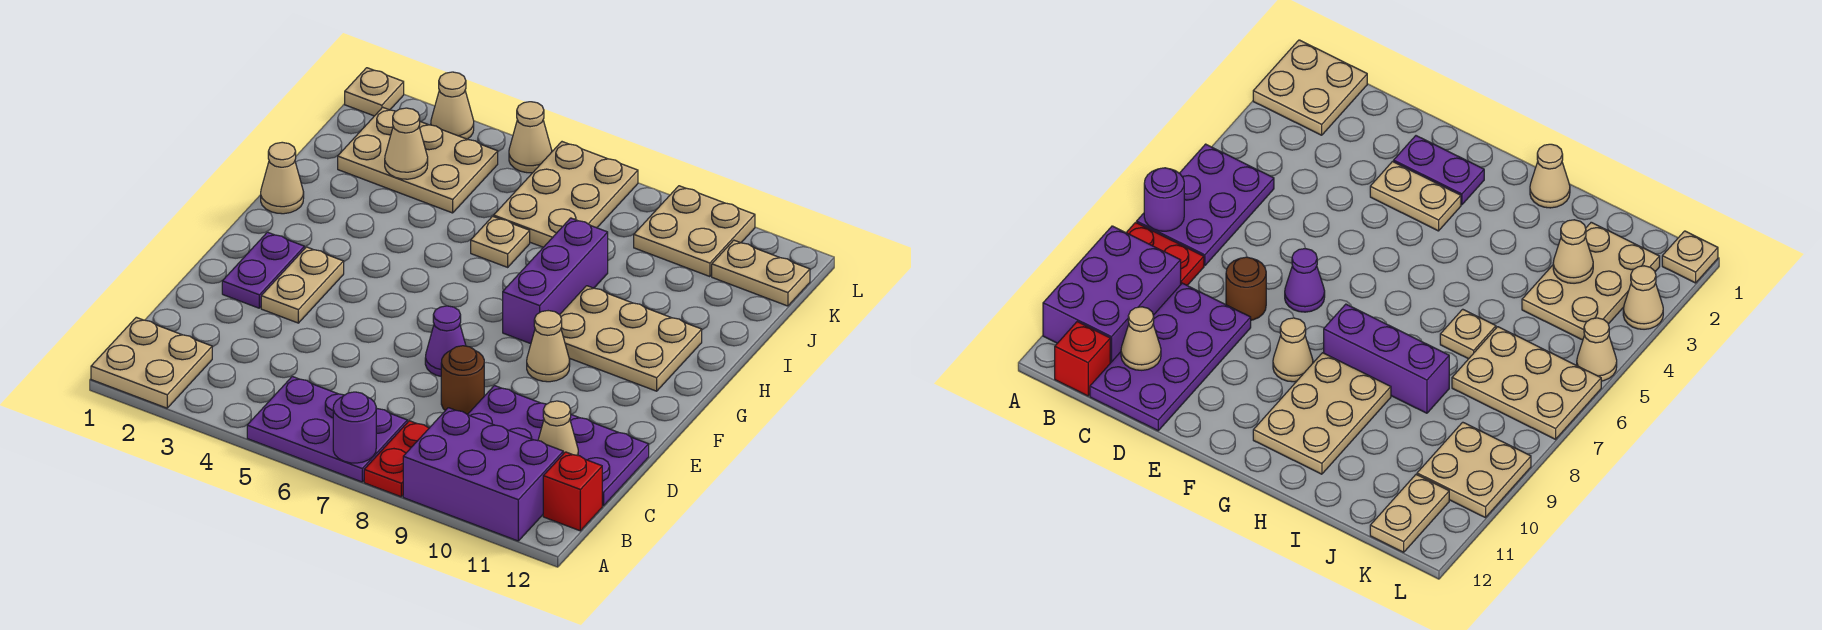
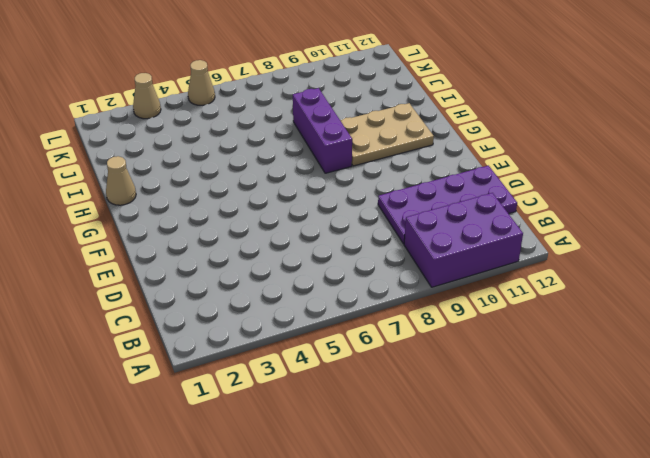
none -> tan 2x2 plate [91,317,212,408]
none -> purple 2x3 plate [247,376,407,482]
none -> red 1x2 plate [364,421,429,497]

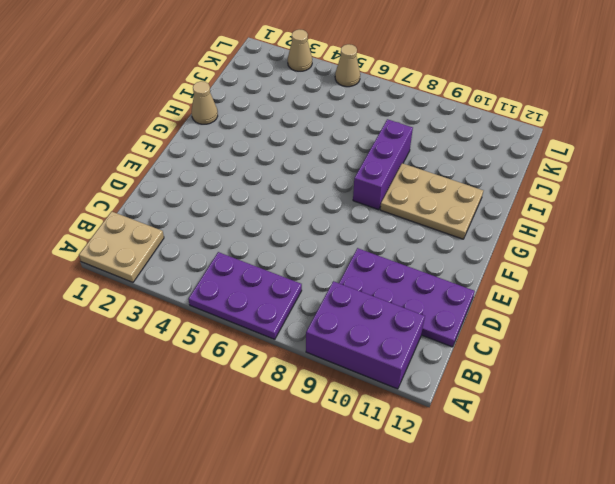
none -> red 1x2 plate [364,421,429,497]
none -> red 1x1 brick [543,452,602,531]
none -> brown 1x1 round brick [441,346,484,415]

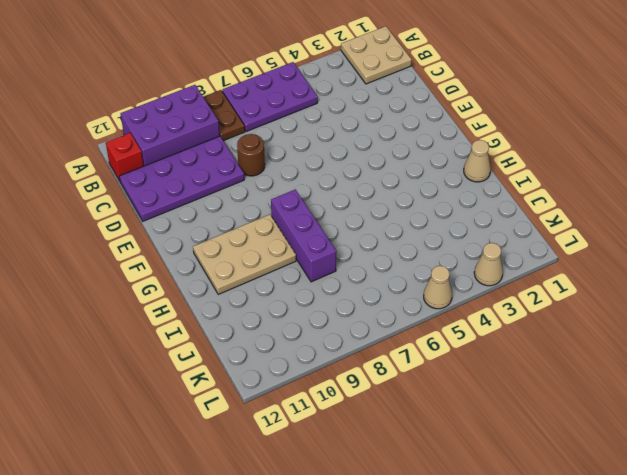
brown 1x2 plate [204,90,245,141] -> red 1x2 plate [364,421,429,497]
none -> purple 1x2 plate [222,232,304,308]
none -> tan 1x2 plate [261,247,344,323]
none -> purple 1x1 cone [425,306,466,376]

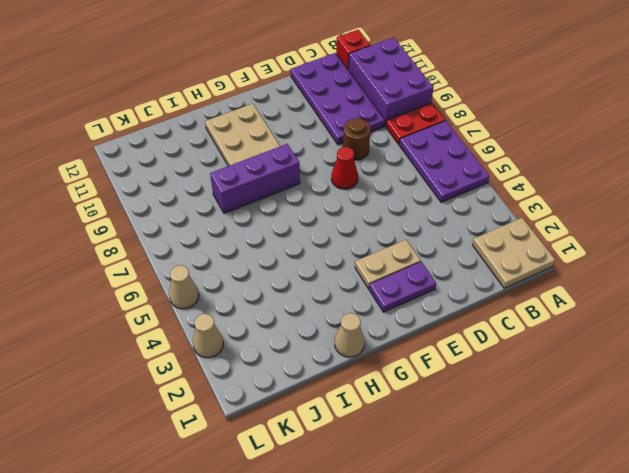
red 1x1 cone [331,147,358,189] -> purple 1x1 cone [425,306,466,376]
none -> tan 1x1 cone [527,311,570,382]
none -> tan 1x1 plate [471,216,530,267]
none -> tan 2x3 plate [338,107,498,213]

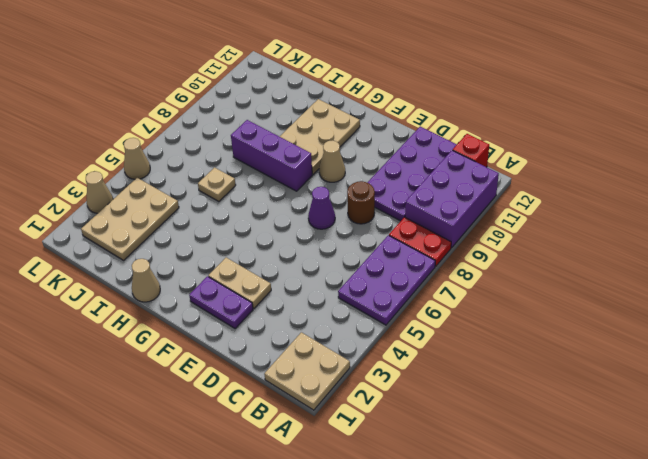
none -> tan 2x3 plate [494,142,638,247]
none -> tan 2x2 plate [634,186,755,277]
none -> tan 1x2 plate [712,240,810,306]

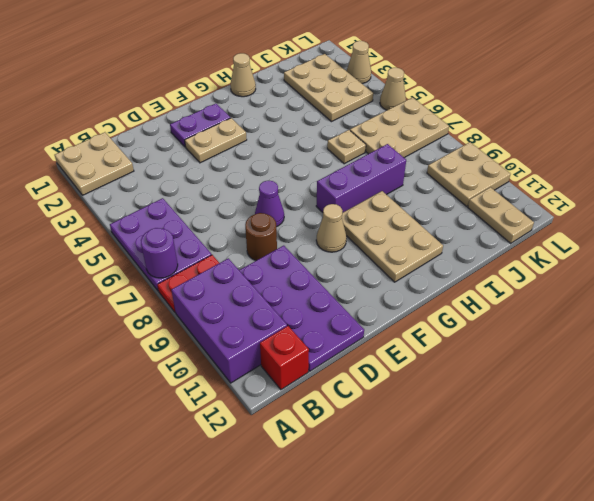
none -> tan 1x1 plate [345,68,404,116]
none -> tan 1x1 cone [538,401,578,455]
none -> tan 1x1 cone [385,108,428,179]

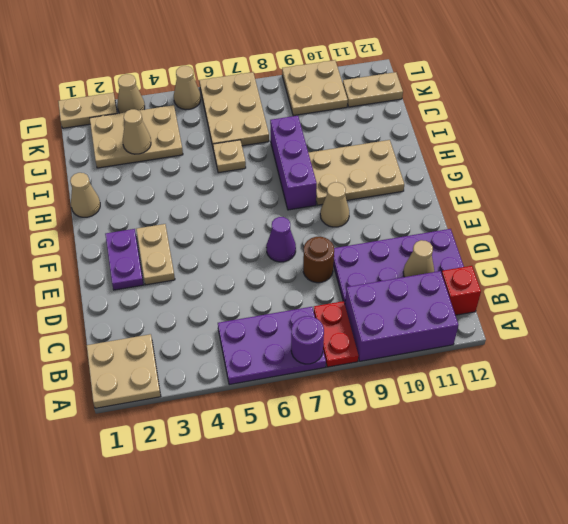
tan 1x2 plate [58,93,117,128] -> tan 1x1 plate [345,68,404,116]

